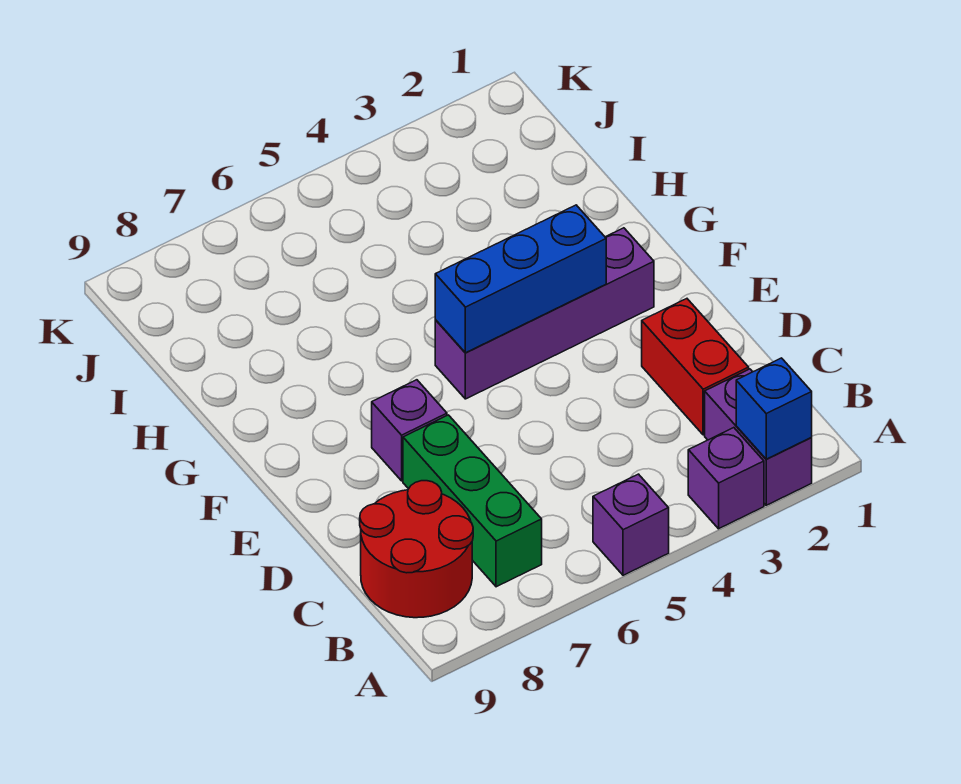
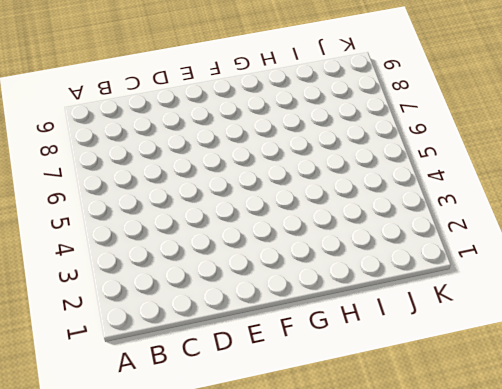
none -> purple 1x2 brick [705,369,812,505]
none -> purple 1x1 brick [688,428,764,529]

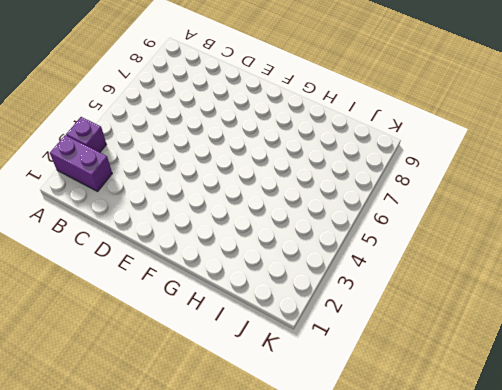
none -> purple 1x1 brick [593,474,669,575]
none -> green 1x3 brick [403,415,542,587]

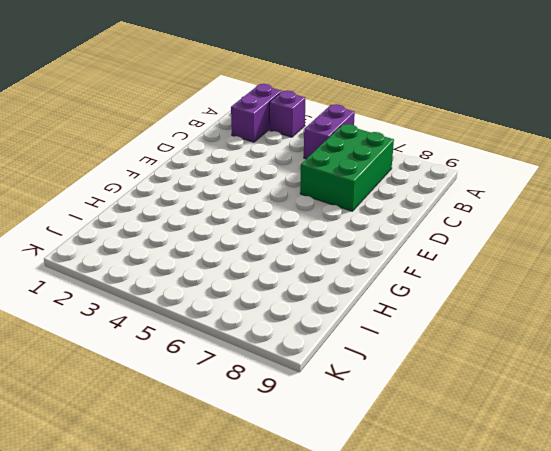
purple 1x2 brick [304,104,355,159] -> purple 1x1 brick [593,474,669,575]
green 2x3 brick [300,124,394,211] -> green 1x3 brick [403,415,542,587]
none -> red 2x2 round brick [360,481,473,618]
none -> red 1x2 brick [642,299,749,435]

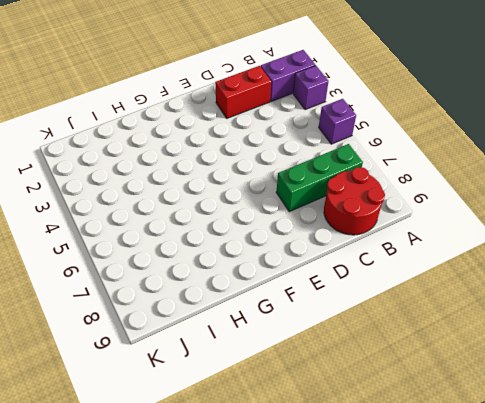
none -> purple 1x1 brick [372,380,447,481]
none -> purple 1x4 brick [435,228,654,399]

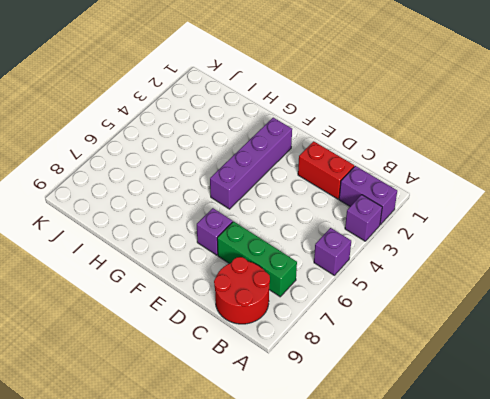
none -> blue 1x1 brick [736,358,812,459]
none -> blue 1x3 brick [435,205,606,353]

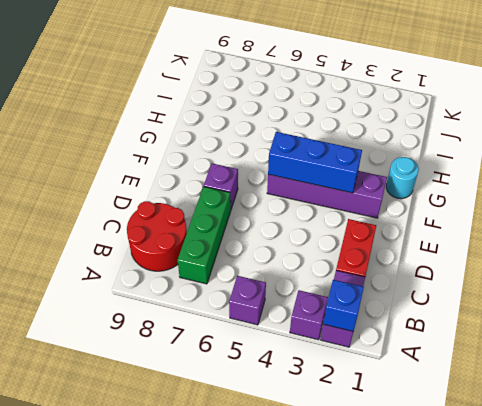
cyan 1x1 round brick [386,157,419,199] -> none

